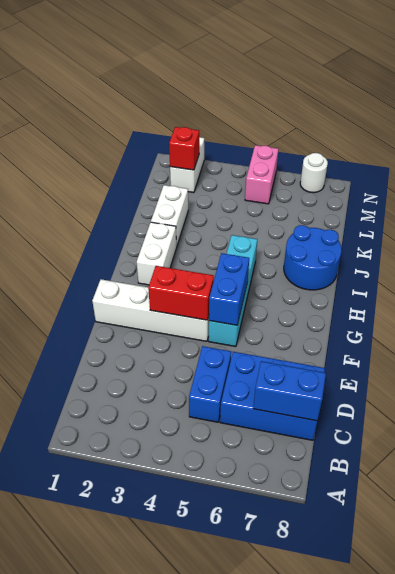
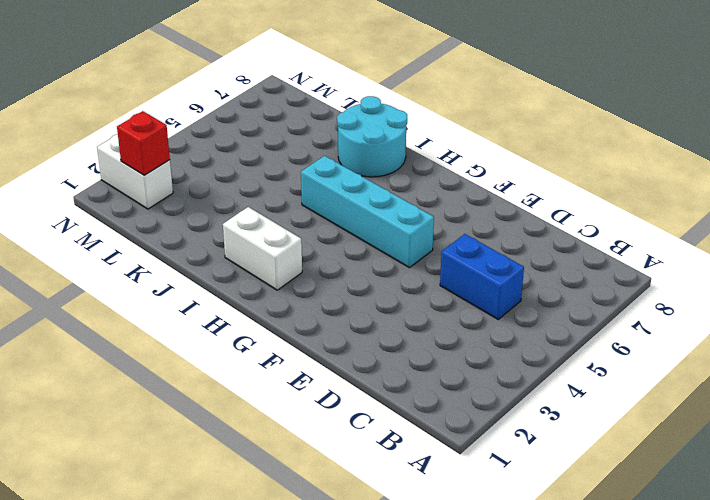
cyan 2x2 round brick [337,96,407,177] -> blue 2x2 round brick [284,225,342,290]
none -> blue 2x3 brick [220,352,325,440]
none -> white 1x4 brick [92,279,209,341]
none -> white 1x2 brick [151,185,188,247]

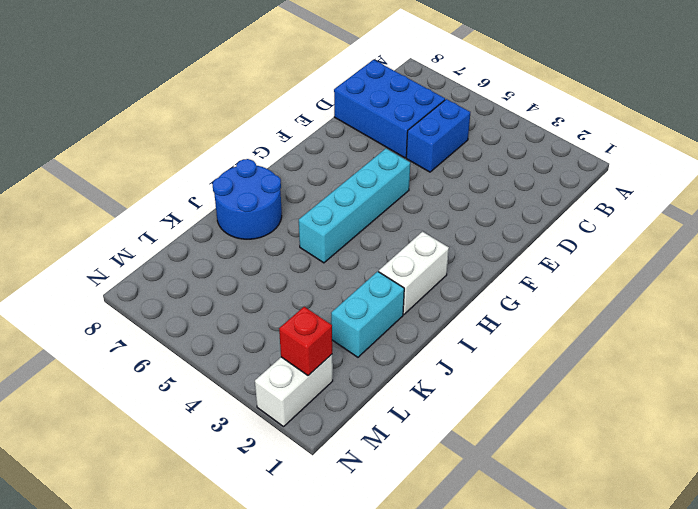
cyan 1x2 brick [331,271,404,357] -> white 1x2 brick [151,185,188,247]
none -> white 1x4 brick [92,279,209,341]
none -> pink 1x2 brick [245,145,278,204]
none -> white 1x1 round brick [300,153,328,193]

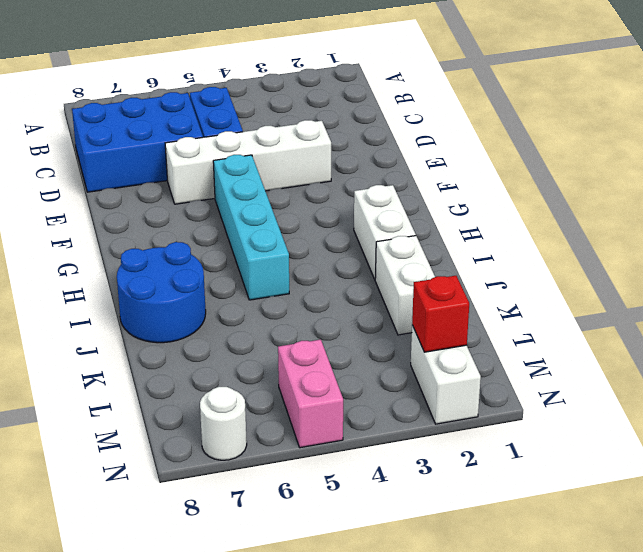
white 1x4 brick [165,120,331,204] -> white 1x4 brick moved to [92,279,209,341]
none -> blue 1x2 brick [253,361,326,421]
none -> red 1x2 brick [148,266,214,320]
none -> blue 1x2 brick [209,253,249,325]

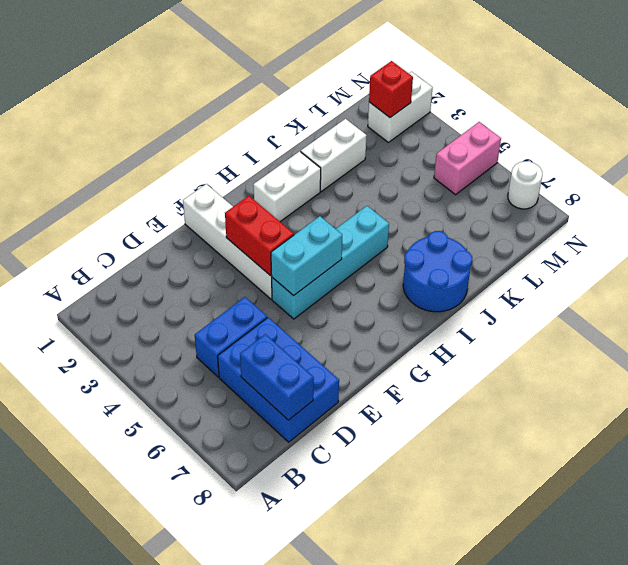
cyan 1x2 brick [271,216,342,296] -> blue 1x2 brick [209,253,249,325]

